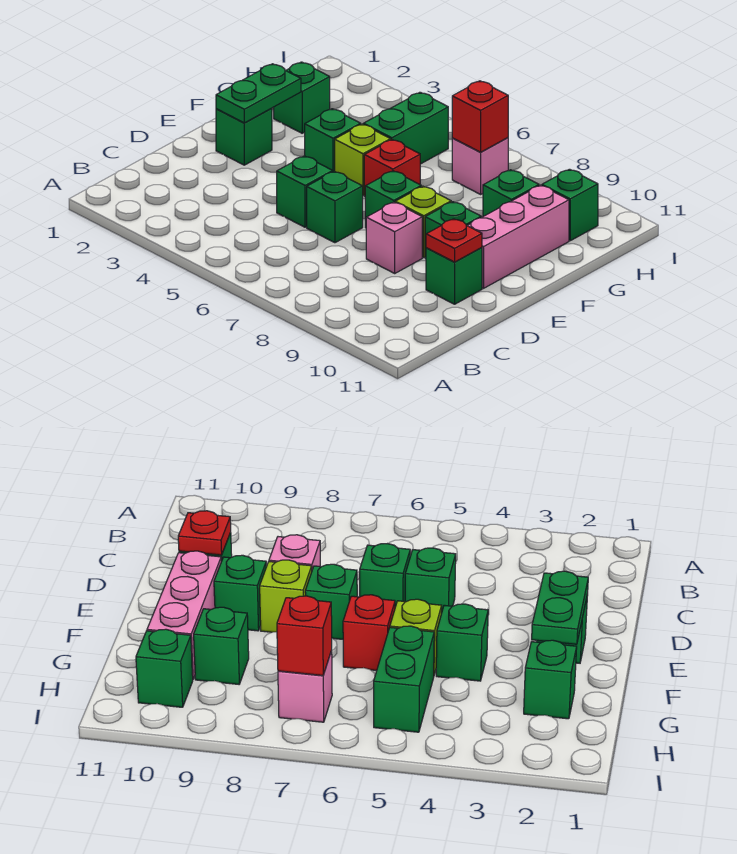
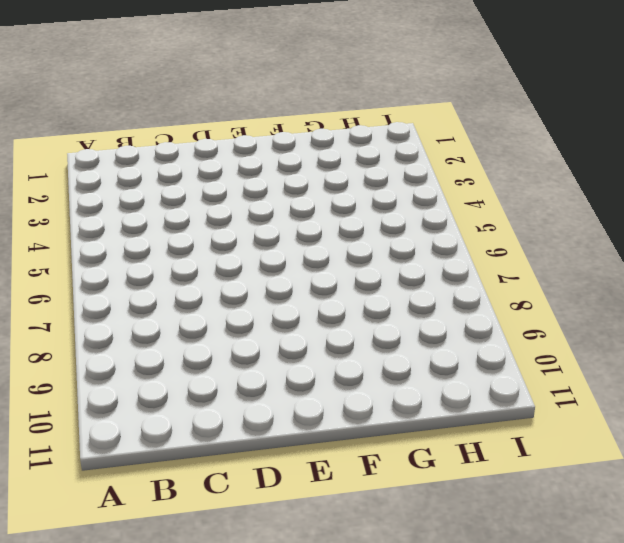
none -> green 1x1 brick [277,156,333,227]
none -> green 1x1 brick [307,171,363,243]
none -> pink 1x1 brick [366,202,422,273]

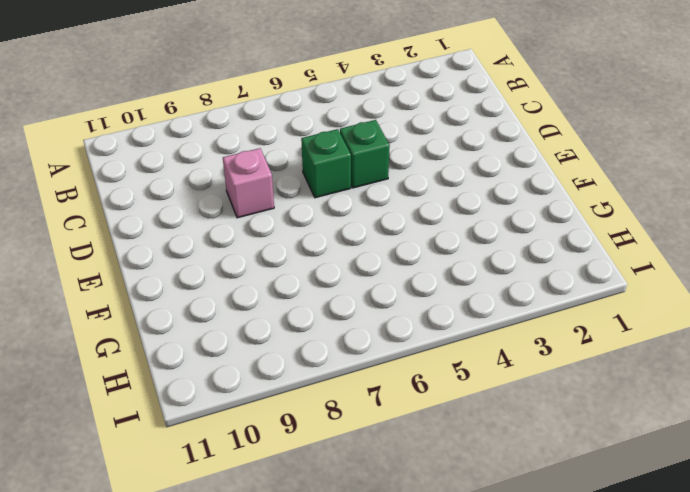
none -> green 1x1 brick [426,247,482,304]
none -> green 1x1 brick [216,108,272,165]
none -> green 1x1 brick [365,171,421,228]

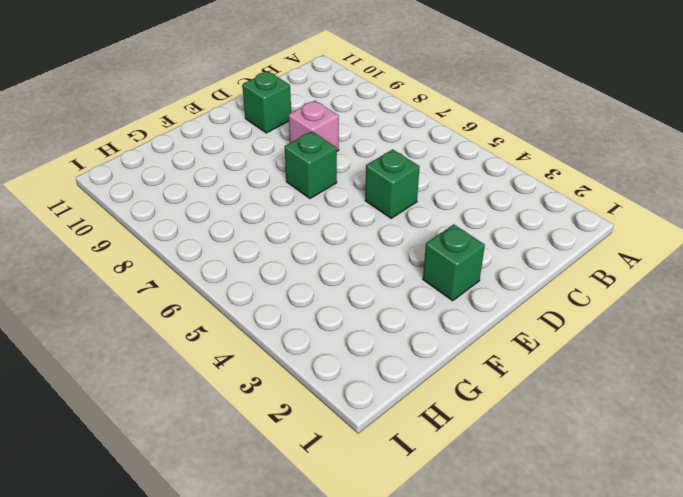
none -> green 1x1 brick [307,171,363,243]
none -> lime 1x1 brick [395,186,451,258]
none -> green 1x1 brick [425,202,481,259]

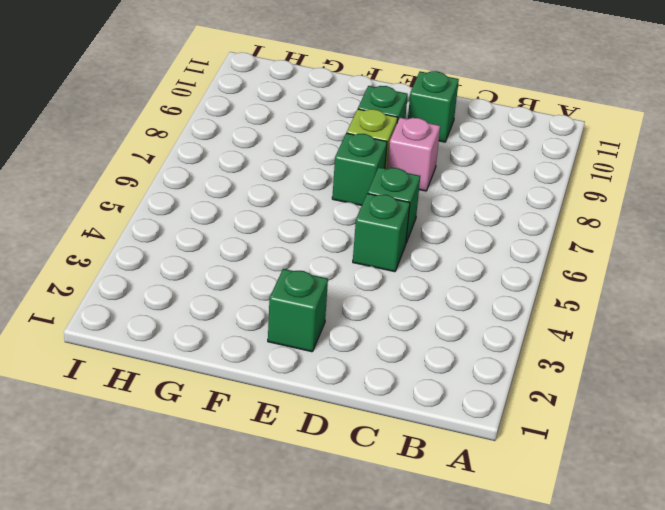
none -> pink 1x3 brick [467,185,569,288]
none -> green 1x1 brick [305,109,361,172]
none -> lime 1x1 brick [335,124,391,195]

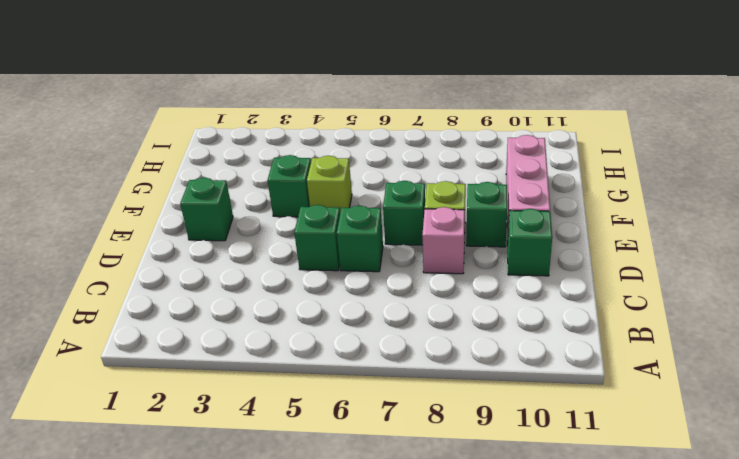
none -> red 1x1 brick [364,140,420,196]
none -> green 1x1 brick [274,62,330,133]
none -> green 1x2 brick [363,92,448,164]

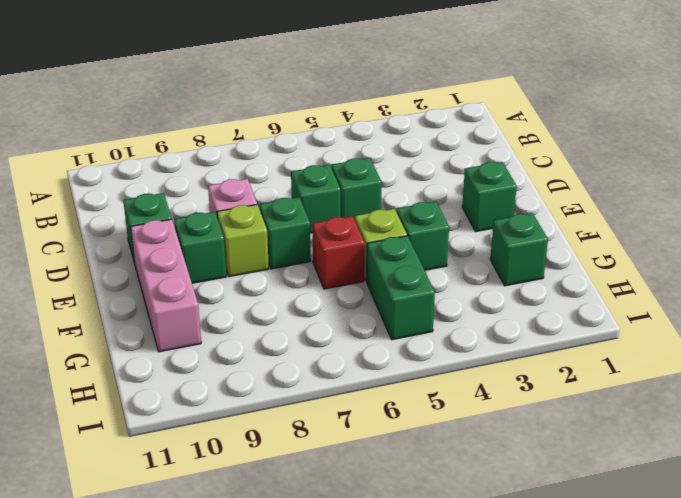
none -> green 1x1 brick [483,170,539,216]
none -> pink 1x1 brick [452,138,508,194]
none -> green 1x1 brick [542,169,598,241]

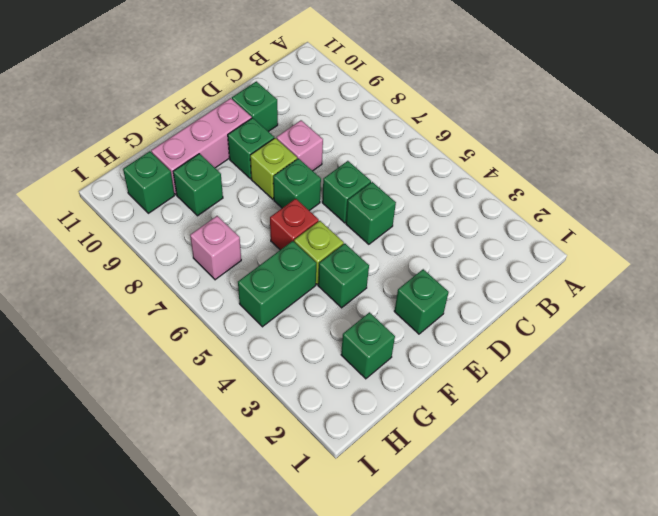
none -> red 1x1 plate [426,219,482,262]
none -> green 1x2 plate [216,64,301,123]
none -> red 1x1 brick [452,81,508,152]

